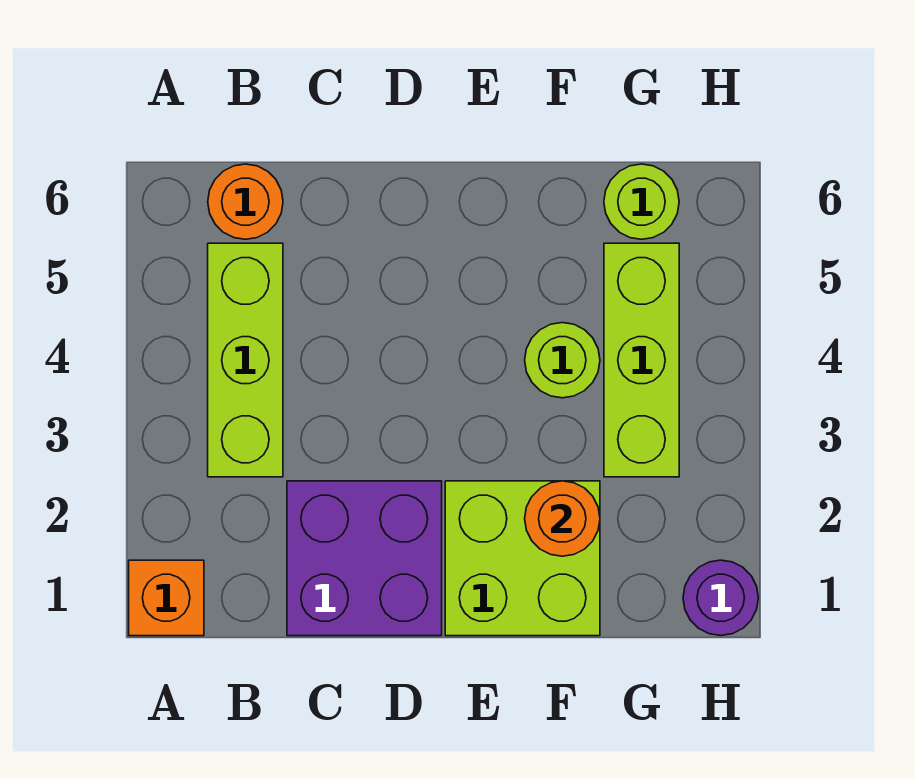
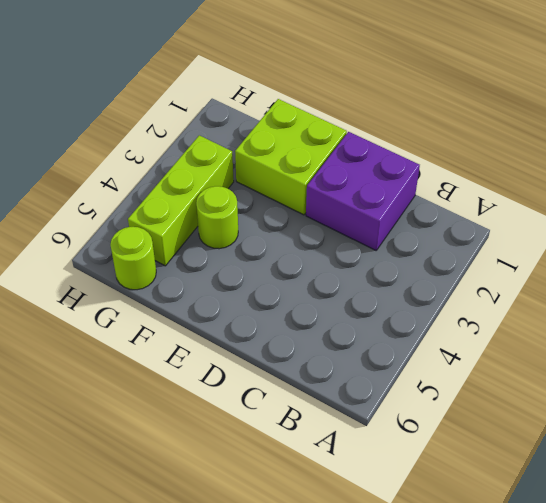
none -> orange 1x1 brick [129,560,204,636]
none -> lime 1x3 brick [208,243,283,477]

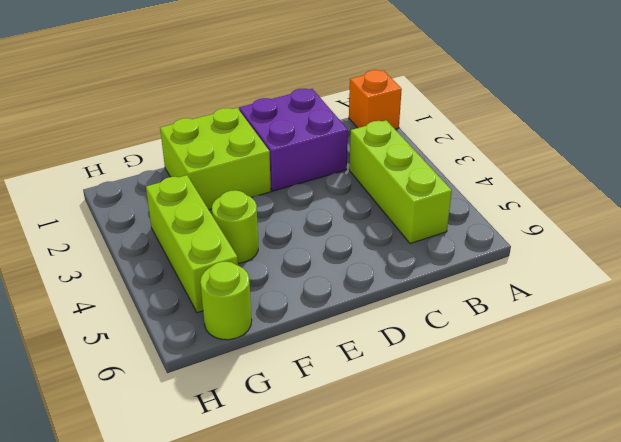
none -> orange 1x1 round brick [208,164,283,239]
none -> purple 1x1 round brick [683,560,758,636]

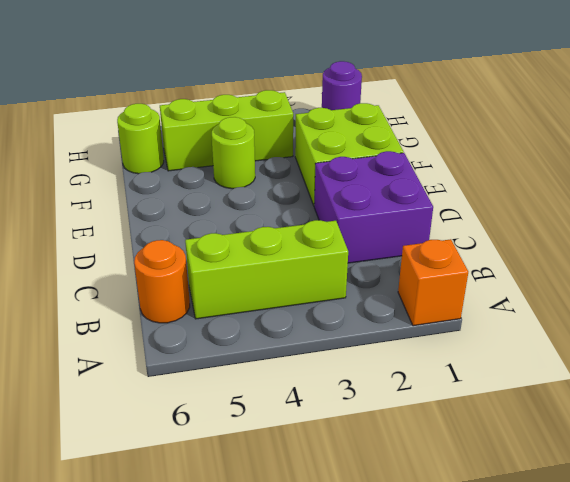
none -> orange 1x1 round brick [525,481,600,556]

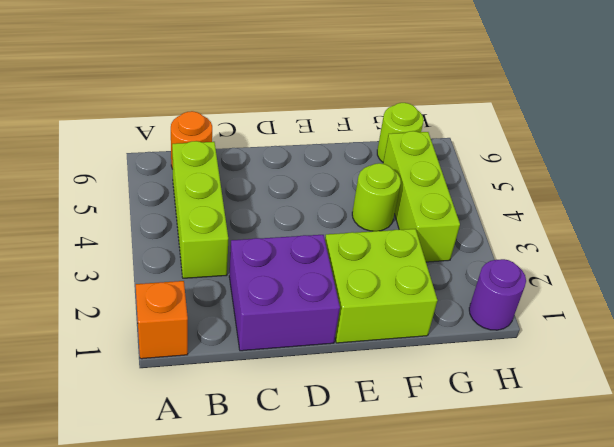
none -> orange 1x1 round brick [525,481,600,556]

